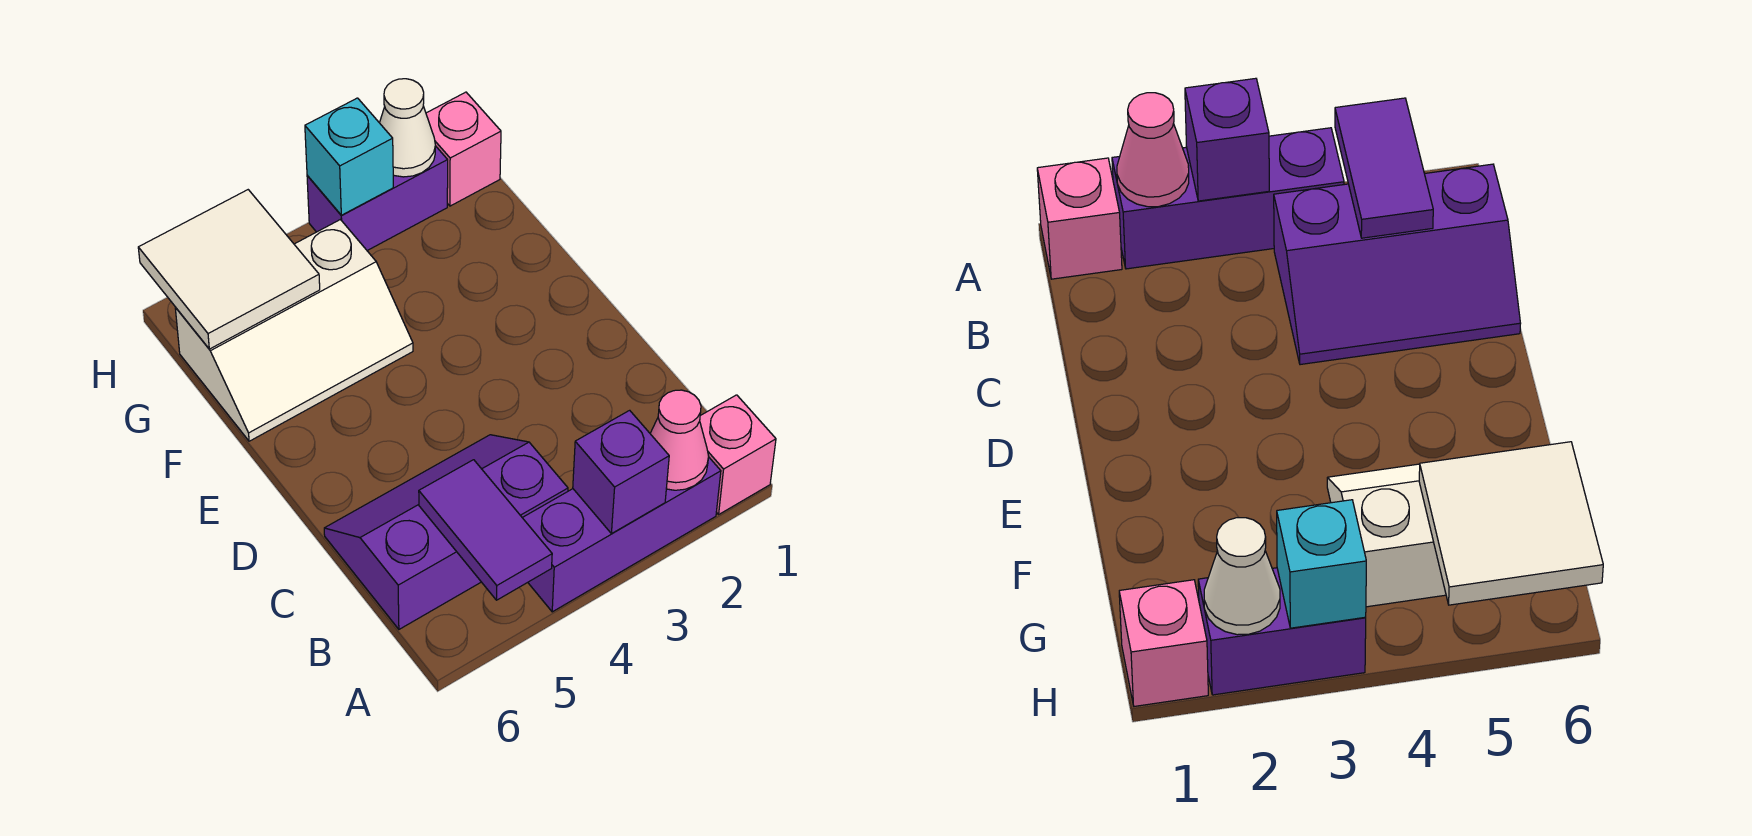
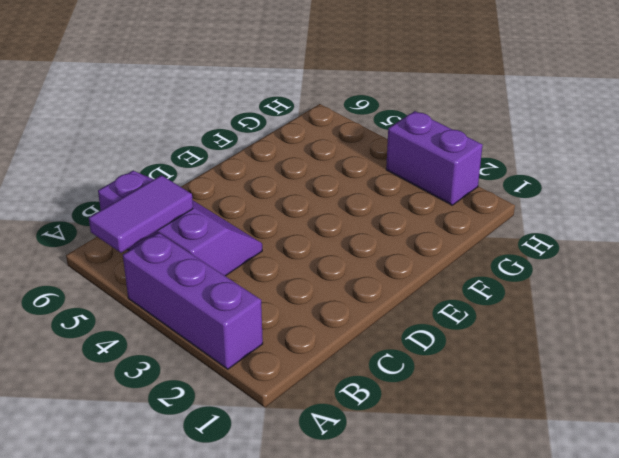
none -> pink 1x1 brick [700,395,776,514]
none -> white 2x3 slope [175,220,413,441]
none -> pink 1x1 brick [426,92,501,206]

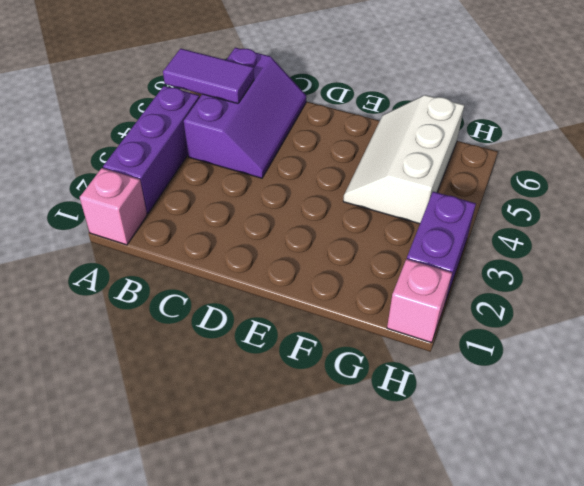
none -> pink 1x1 cone [650,390,709,490]
none -> purple 1x1 brick [573,410,669,534]
none -> white 2x2 tile [138,190,320,349]

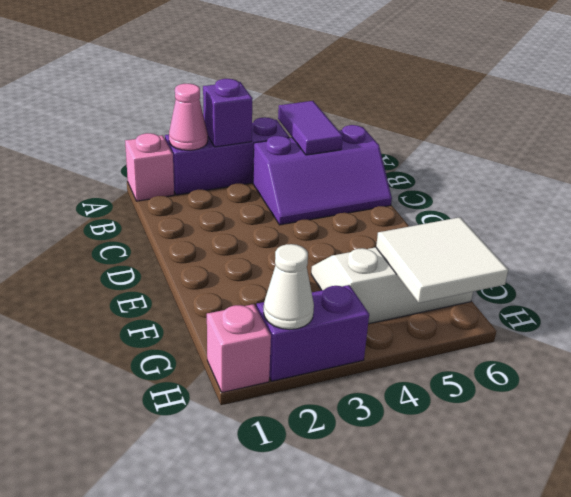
none -> cyan 1x1 brick [305,98,393,215]

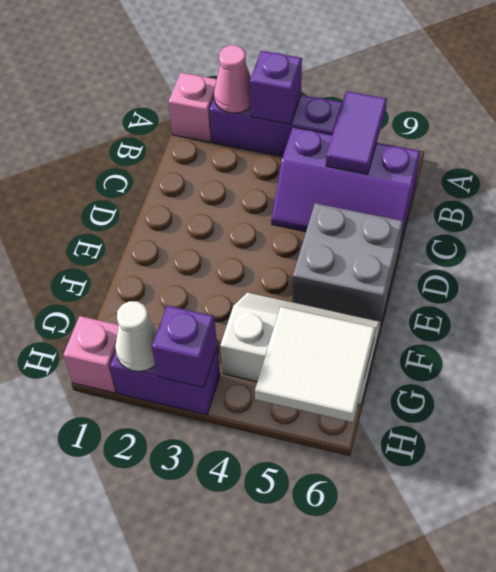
grey 2x2 brick [293,203,403,322] -> none
purple 1x1 brick [152,306,217,387] -> cyan 1x1 brick [305,98,393,215]

